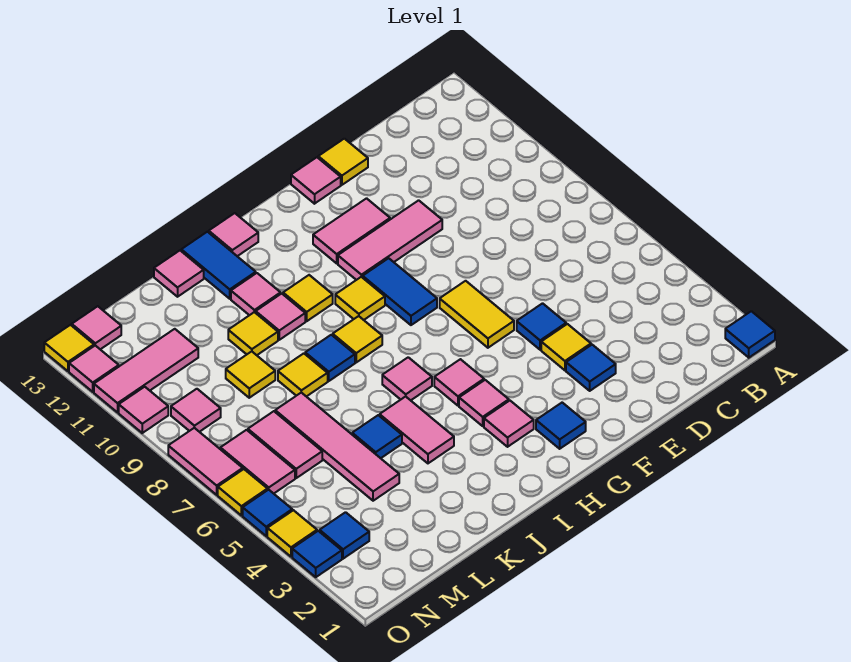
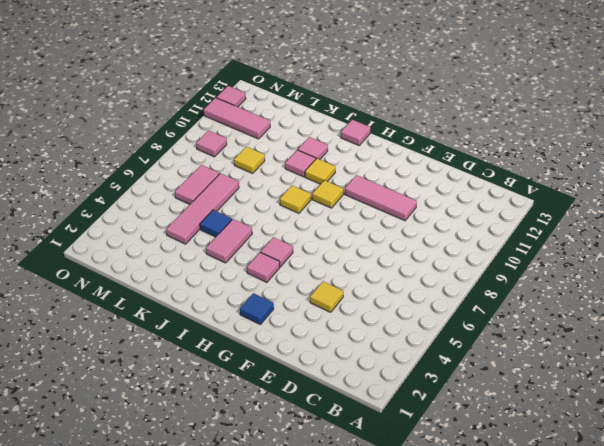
none -> blue 1x1 tile [725,311,775,358]
none -> blue 1x1 tile [566,345,616,391]
none -> blue 1x1 tile [517,303,566,350]
none -> yellow 1x1 tile [318,139,368,185]

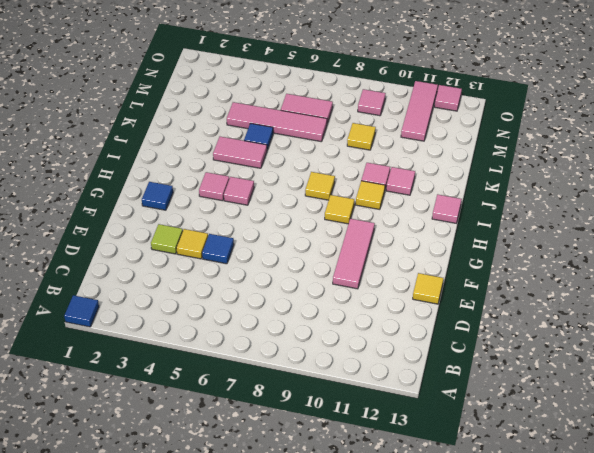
lime 1x1 tile [151,224,183,254] -> blue 1x1 tile [566,345,616,391]
none -> yellow 1x2 tile [440,281,514,348]
none -> pink 1x2 tile [313,198,390,263]
none -> pink 1x1 tile [291,157,341,204]
none -> blue 1x2 tile [363,258,437,325]

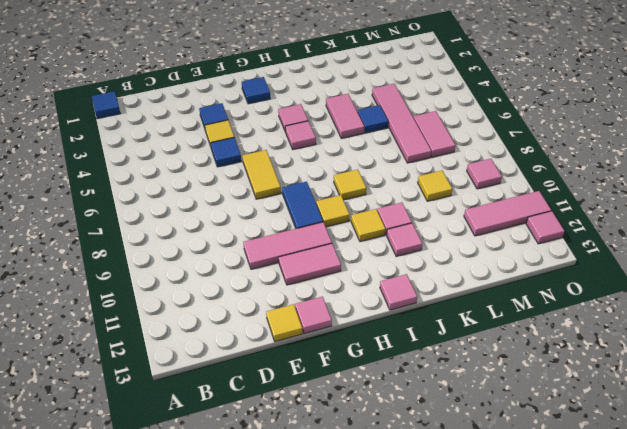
none -> pink 1x1 tile [484,401,534,447]
none -> pink 1x1 tile [382,357,432,400]
none -> blue 1x1 tile [305,335,355,381]
none -> blue 1x2 tile [181,232,256,299]

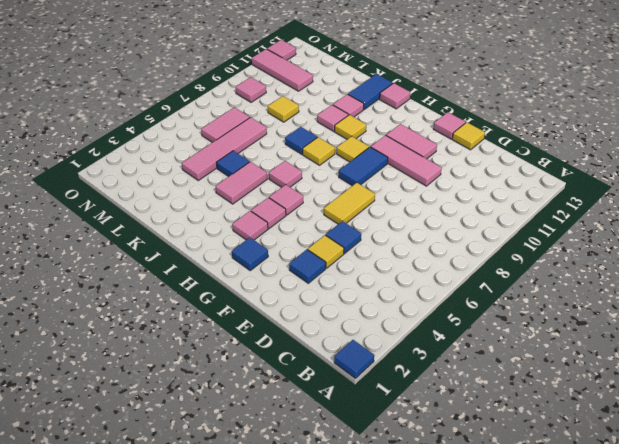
none -> yellow 1x1 tile [278,353,328,397]
none -> yellow 1x1 tile [228,312,278,355]
none -> pink 1x1 tile [154,251,204,297]
none -> blue 1x1 tile [320,512,369,559]

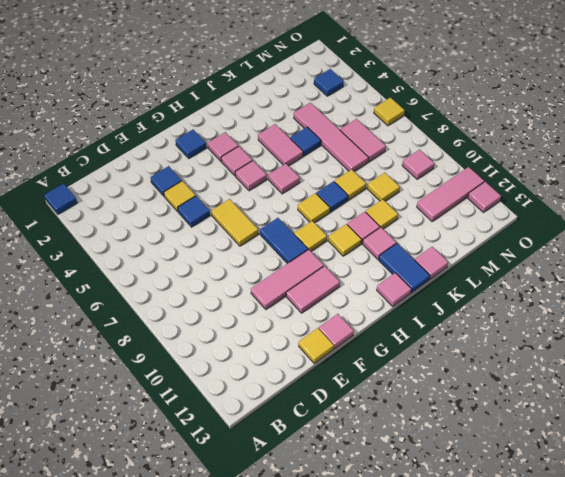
none -> pink 1x2 tile [220,430,295,494]
none -> pink 1x1 tile [72,306,121,349]
none -> blue 1x1 tile [292,531,342,577]
none -> yellow 1x1 tile [267,510,317,557]

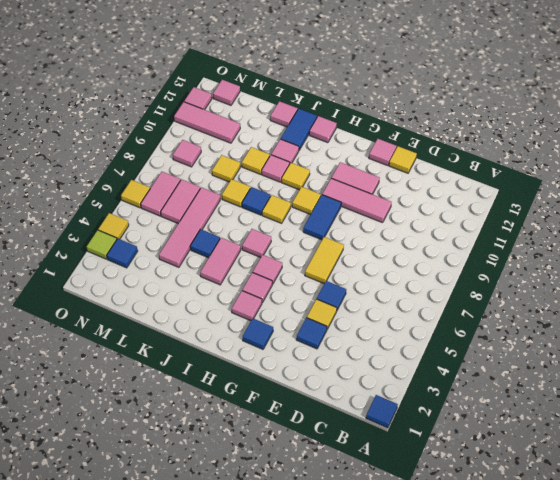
lime 1x1 tile [87,230,117,259] -> blue 1x1 tile [292,531,342,577]
none -> blue 1x1 tile [243,490,292,536]
none -> pink 1x2 tile [168,428,243,495]
none -> pink 1x1 tile [119,387,168,433]
none -> yellow 1x1 tile [44,325,94,371]

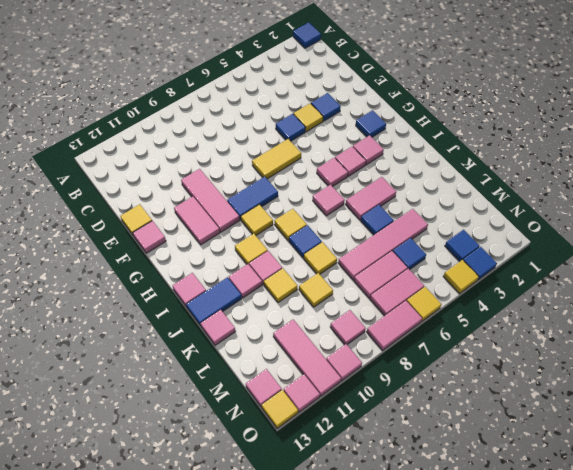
blue 1x1 tile [393,238,426,270] -> blue 1x1 tile moved to [243,490,292,536]

